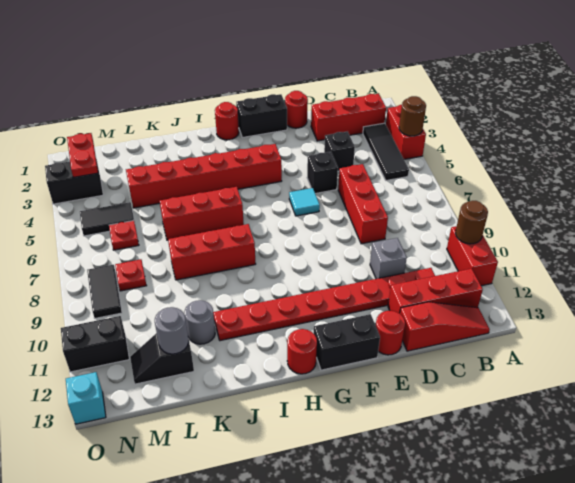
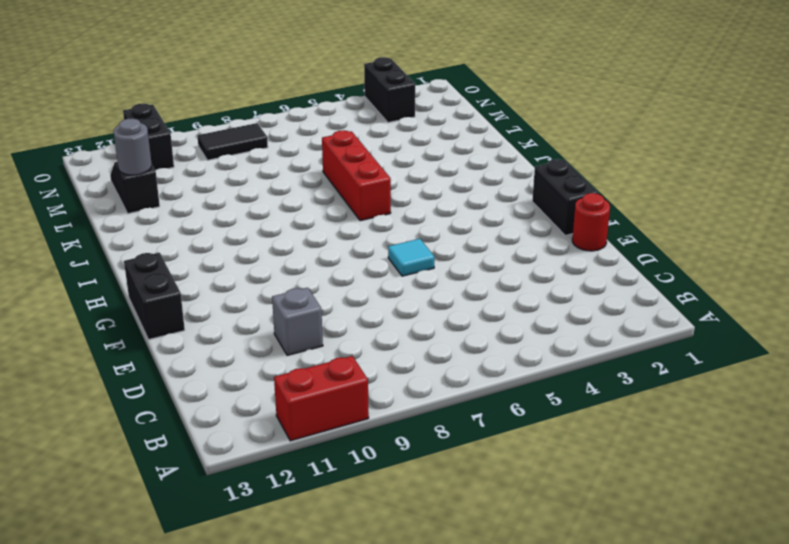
none -> red 1x2 brick [386,105,426,159]
none -> red 1x3 brick [311,94,386,141]
none -> black 1x3 tile [363,123,409,180]
none -> red 1x3 brick [388,269,483,314]

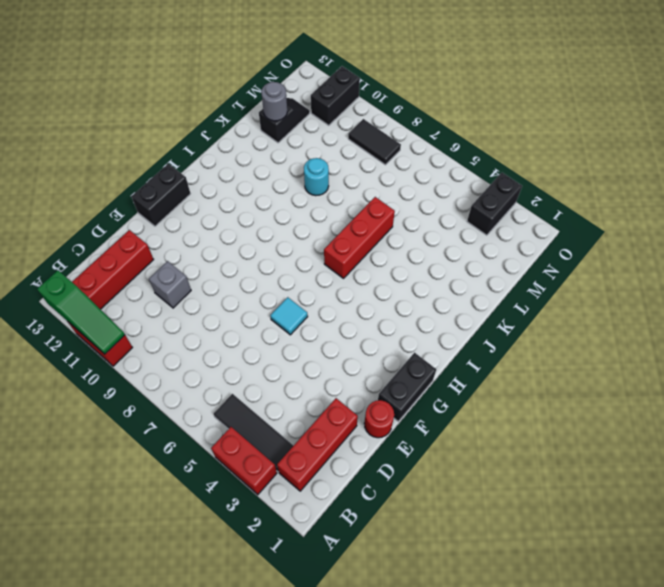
green 1x3 slope [37,270,125,354] -> brown 1x1 round brick [455,201,488,244]
cyan 1x1 round brick [304,158,329,196] -> none
none -> red 1x3 slope [400,302,490,351]
none -> red 1x8 plate [213,268,435,341]
none -> black 1x1 brick [324,131,355,171]
none -> red 1x3 brick [338,164,388,244]

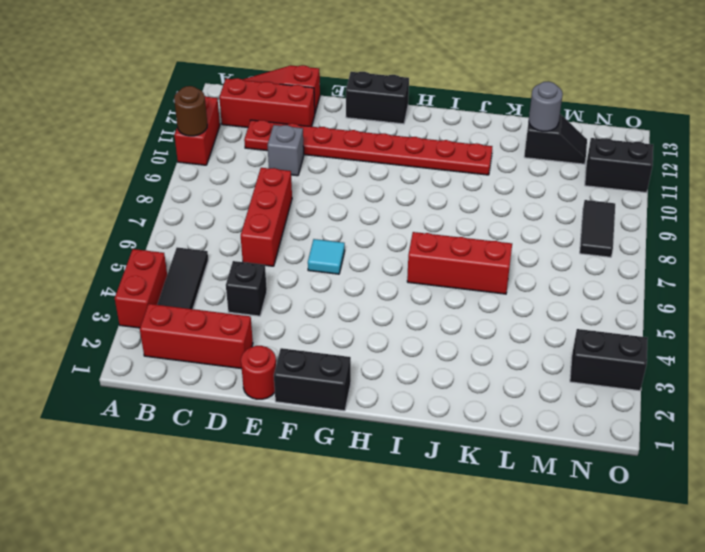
none -> black 1x1 brick [307,152,338,194]
none -> red 1x1 round brick [376,311,405,355]
none -> red 1x6 brick [126,144,282,208]
none -> red 1x1 round brick [215,102,239,140]

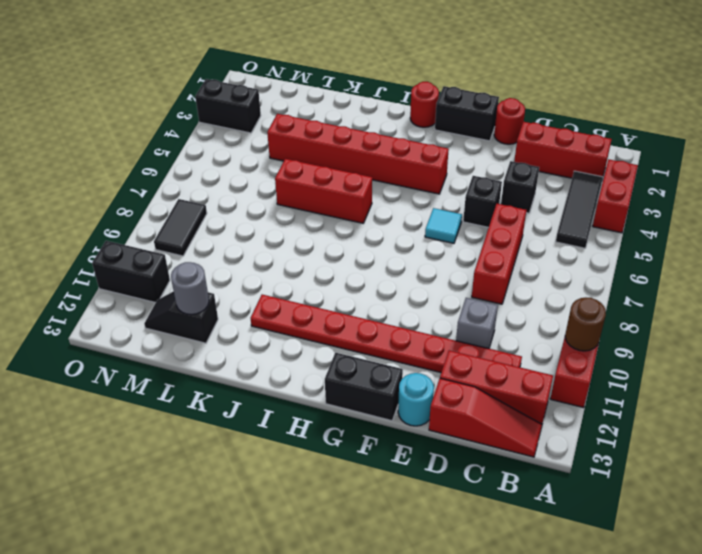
cyan 1x1 round brick [398,373,434,426] -> red 1x1 round brick [376,311,405,355]
none -> red 1x1 round brick [287,329,317,374]
none -> red 1x3 brick [168,224,256,280]
none -> grey 1x1 round brick [185,300,215,344]
none -> black 1x2 tile [80,202,134,236]

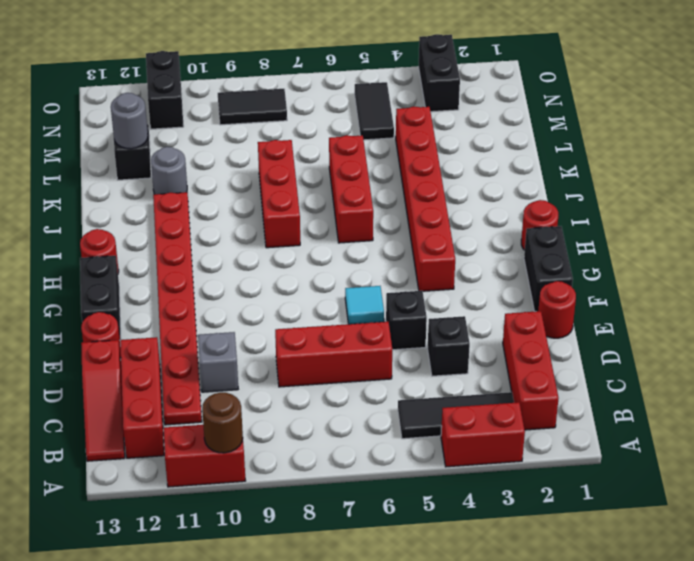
none -> red 1x1 plate [109,221,139,250]
none -> red 1x1 plate [115,259,147,291]
none -> cyan 1x1 brick [66,372,106,424]
none -> brown 1x1 round brick [399,96,426,136]

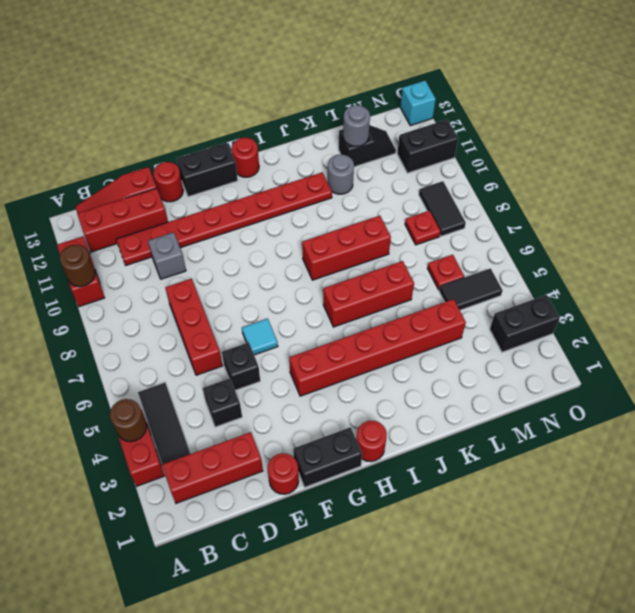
none -> red 1x2 plate [67,133,98,177]

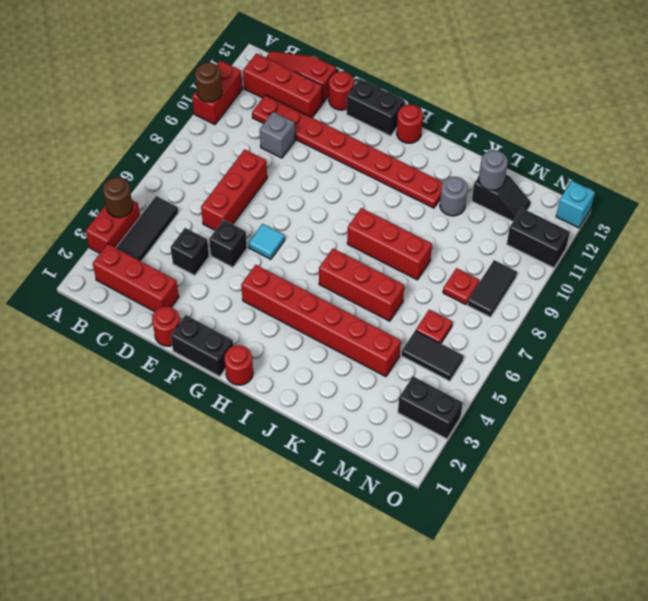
none -> red 1x2 plate [67,133,98,177]

